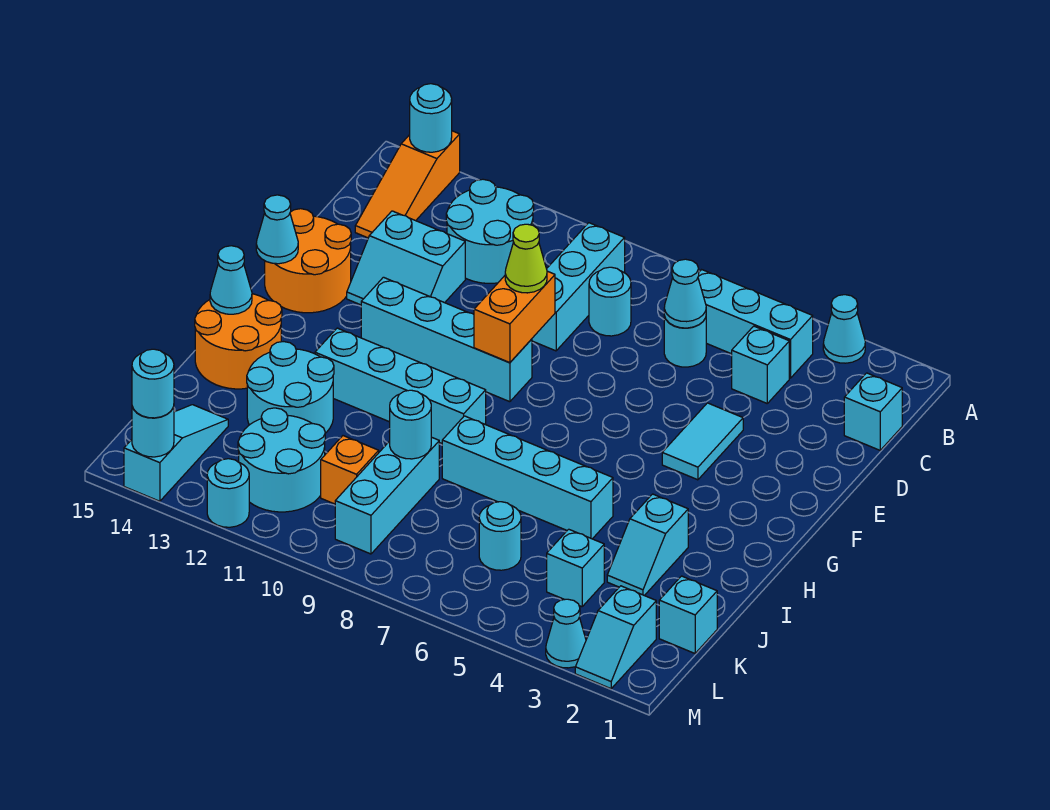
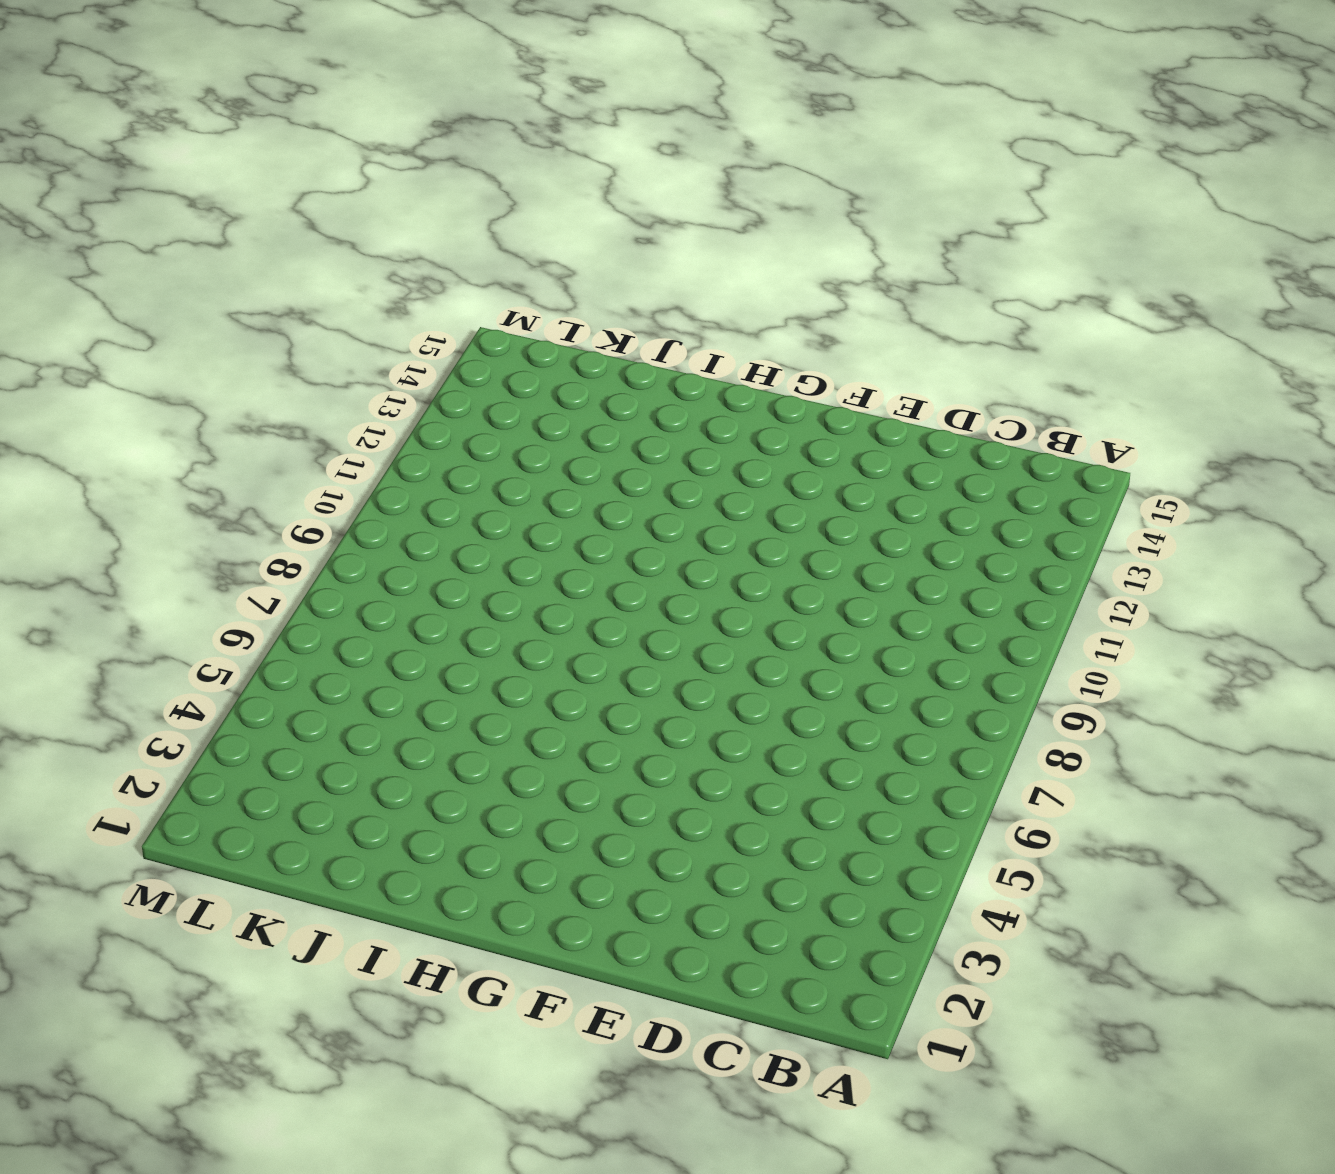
none -> cyan 1x1 cone [823,295,865,363]
none -> orange 1x3 slope [355,131,460,238]
none -> cyan 1x3 brick [698,270,813,378]
none -> cyan 1x3 brick [532,223,625,351]

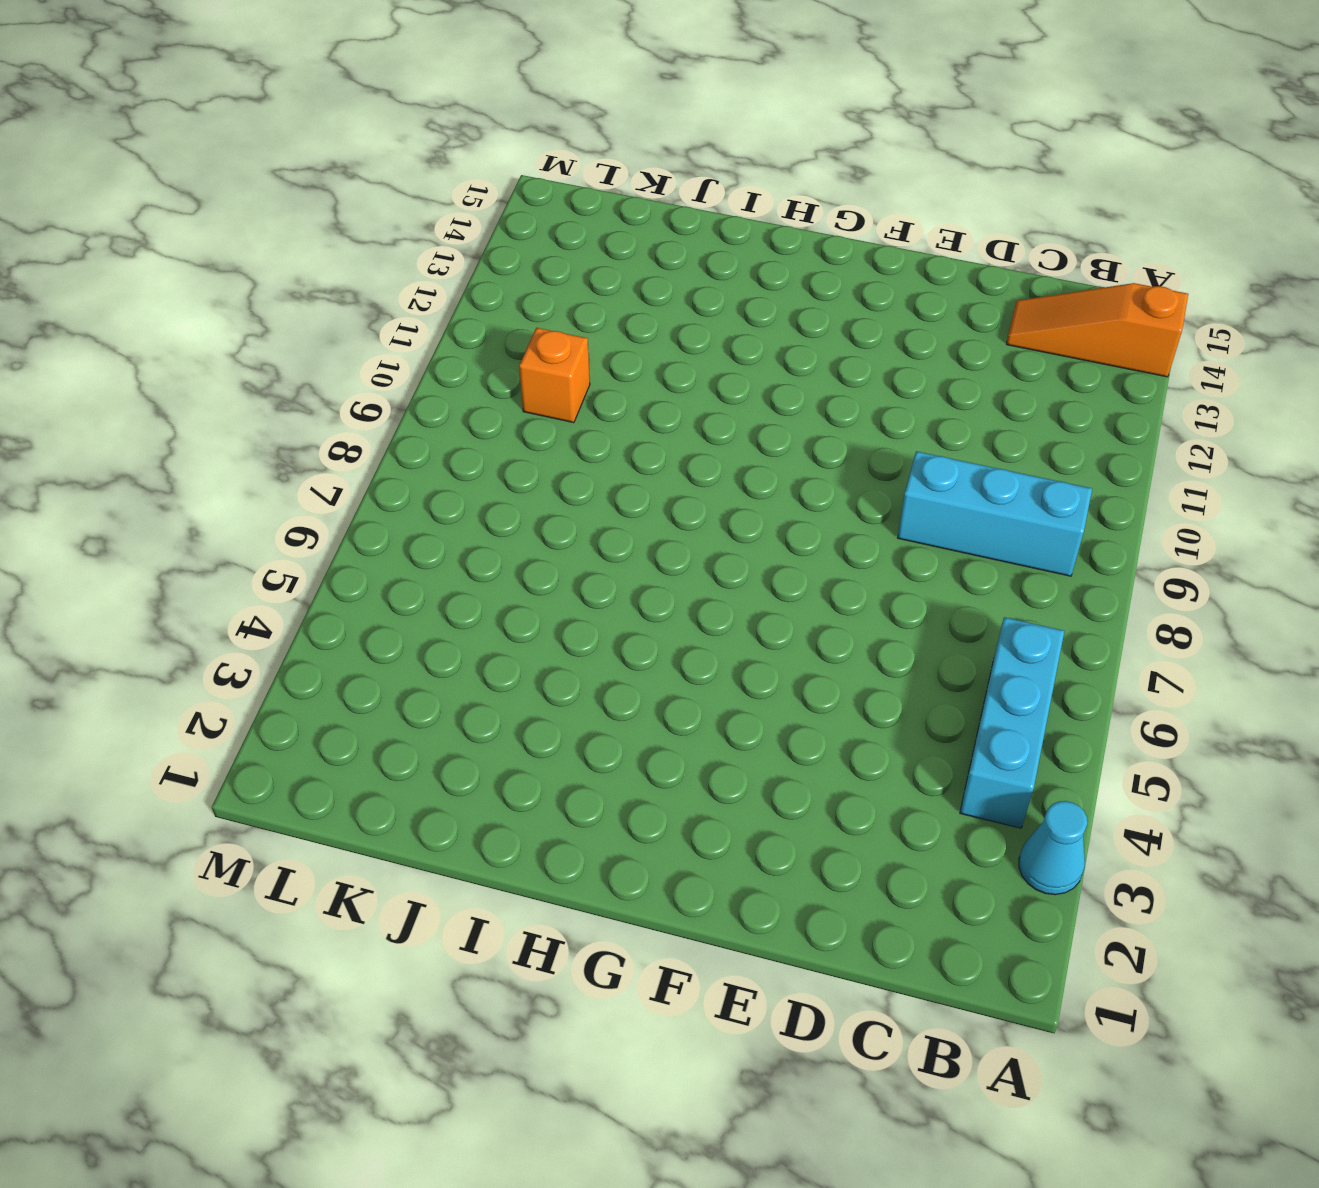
none -> cyan 2x2 round brick [446,179,534,283]
none -> cyan 1x1 brick [844,373,902,450]
none -> cyan 1x1 brick [732,326,789,403]
none -> cyan 1x1 round brick [664,316,706,367]

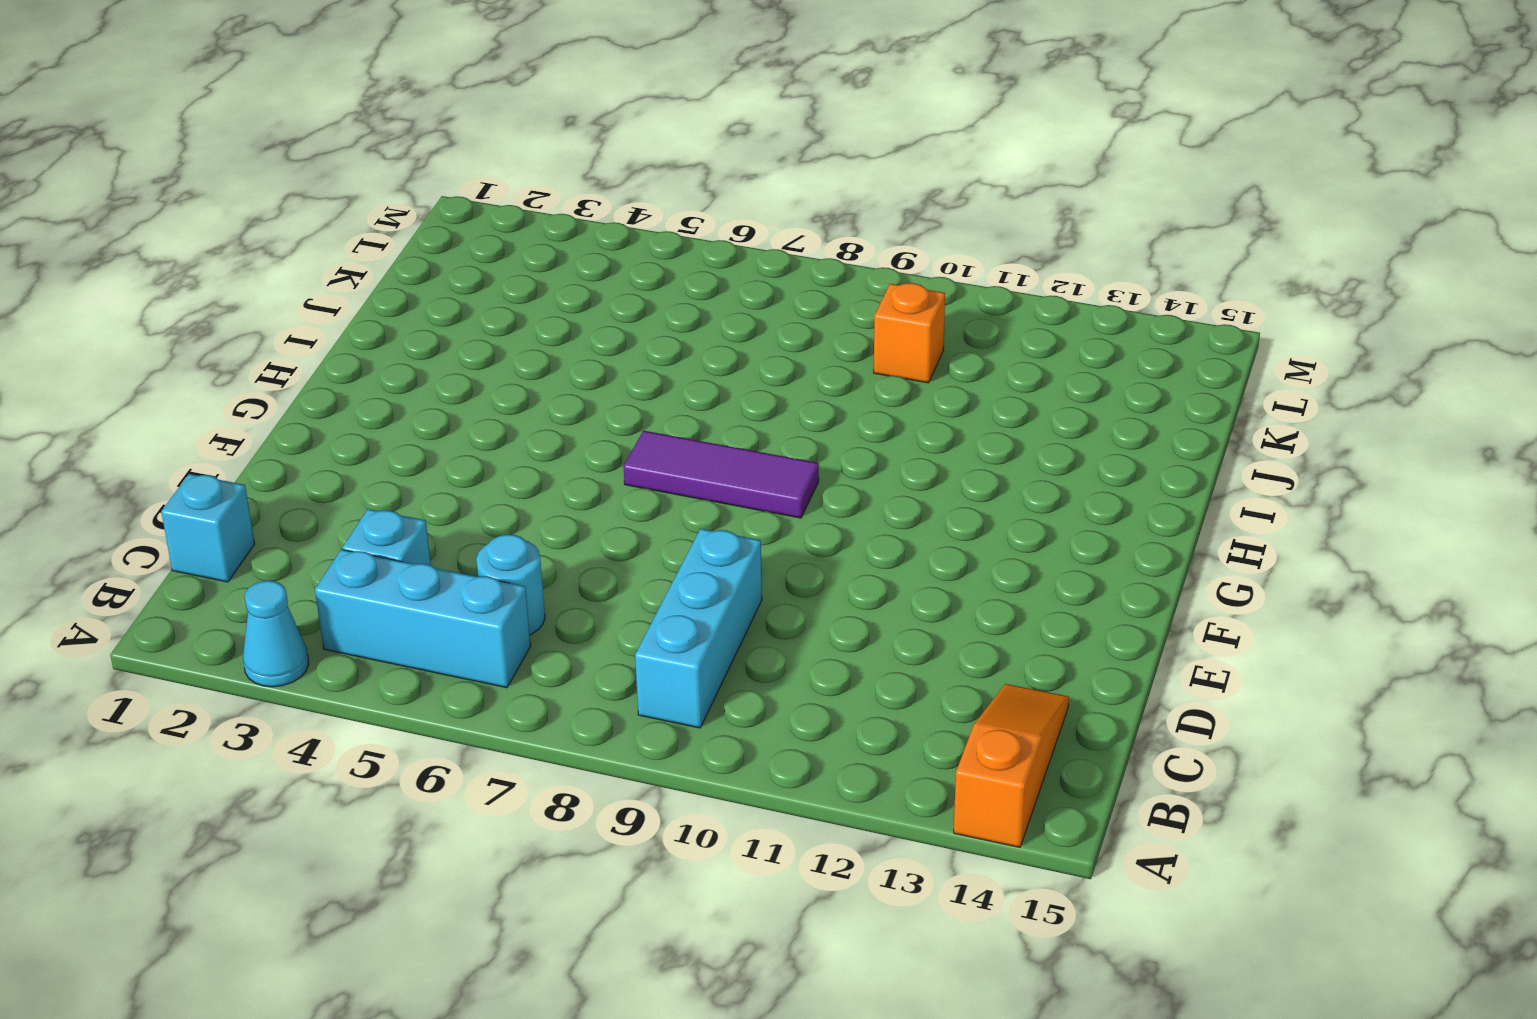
purple 1x3 tile [623,431,819,518] -> none
none -> cyan 2x2 round brick [446,179,534,283]
none -> cyan 1x1 round brick [589,267,631,336]
none -> cyan 2x2 slope [347,211,465,305]
none -> cyan 1x2 tile [662,403,743,480]

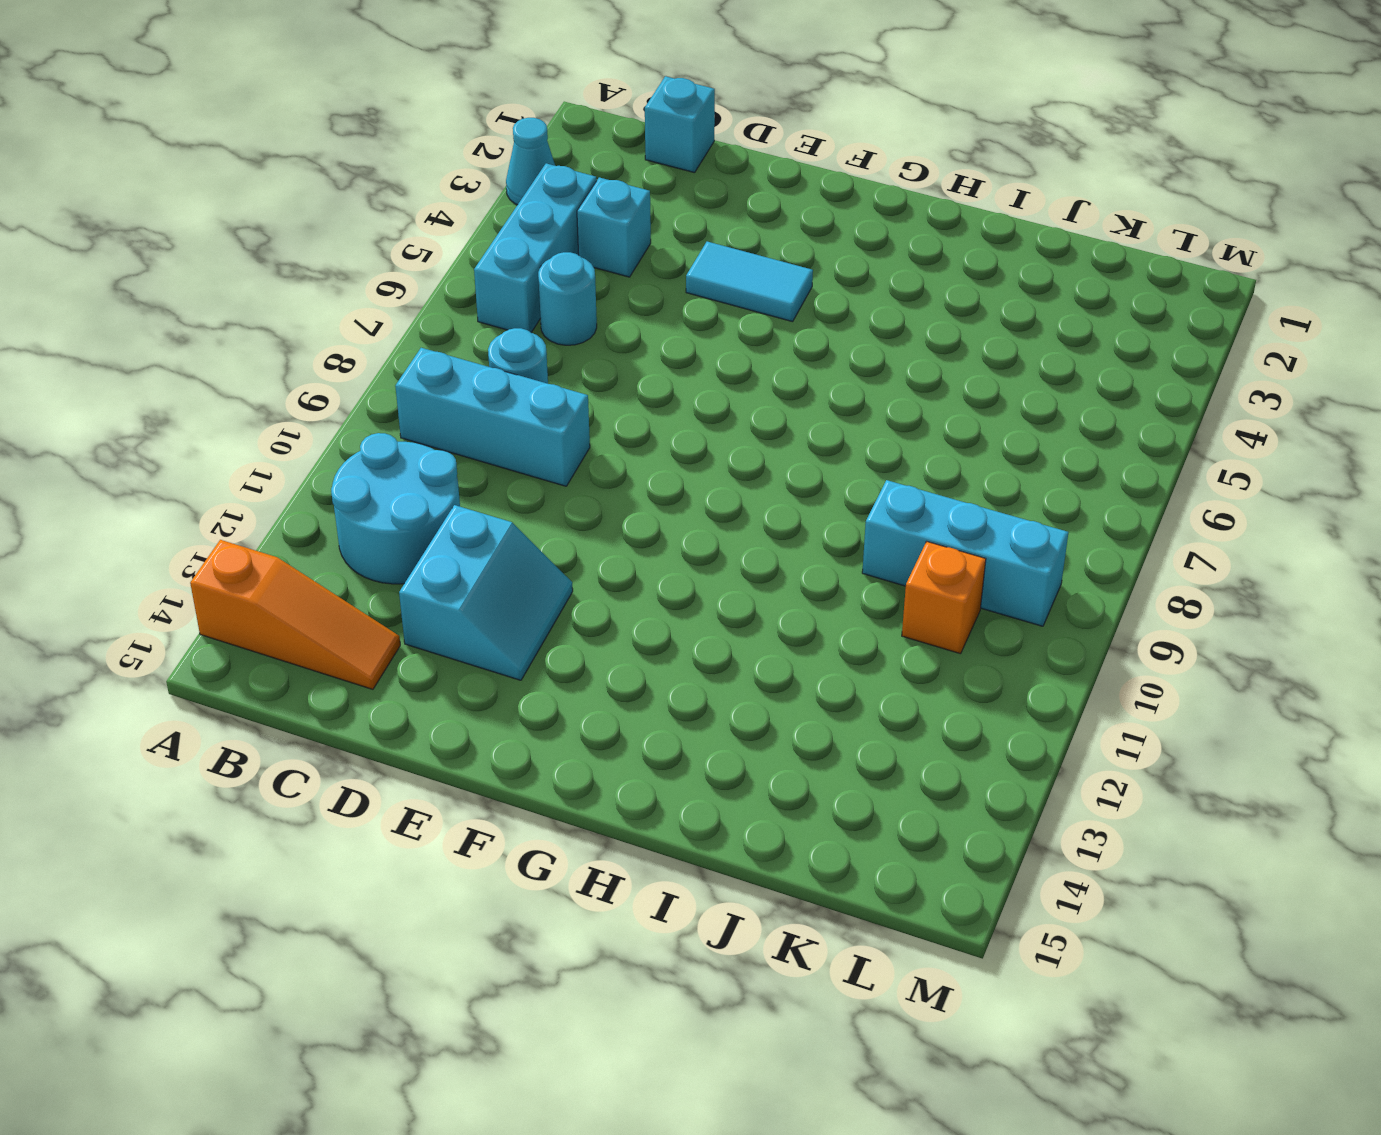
none -> orange 2x2 round brick [265,209,351,313]
none -> cyan 1x4 brick [361,277,532,402]
none -> cyan 1x4 brick [315,328,486,443]
none -> orange 2x2 round brick [195,294,282,389]

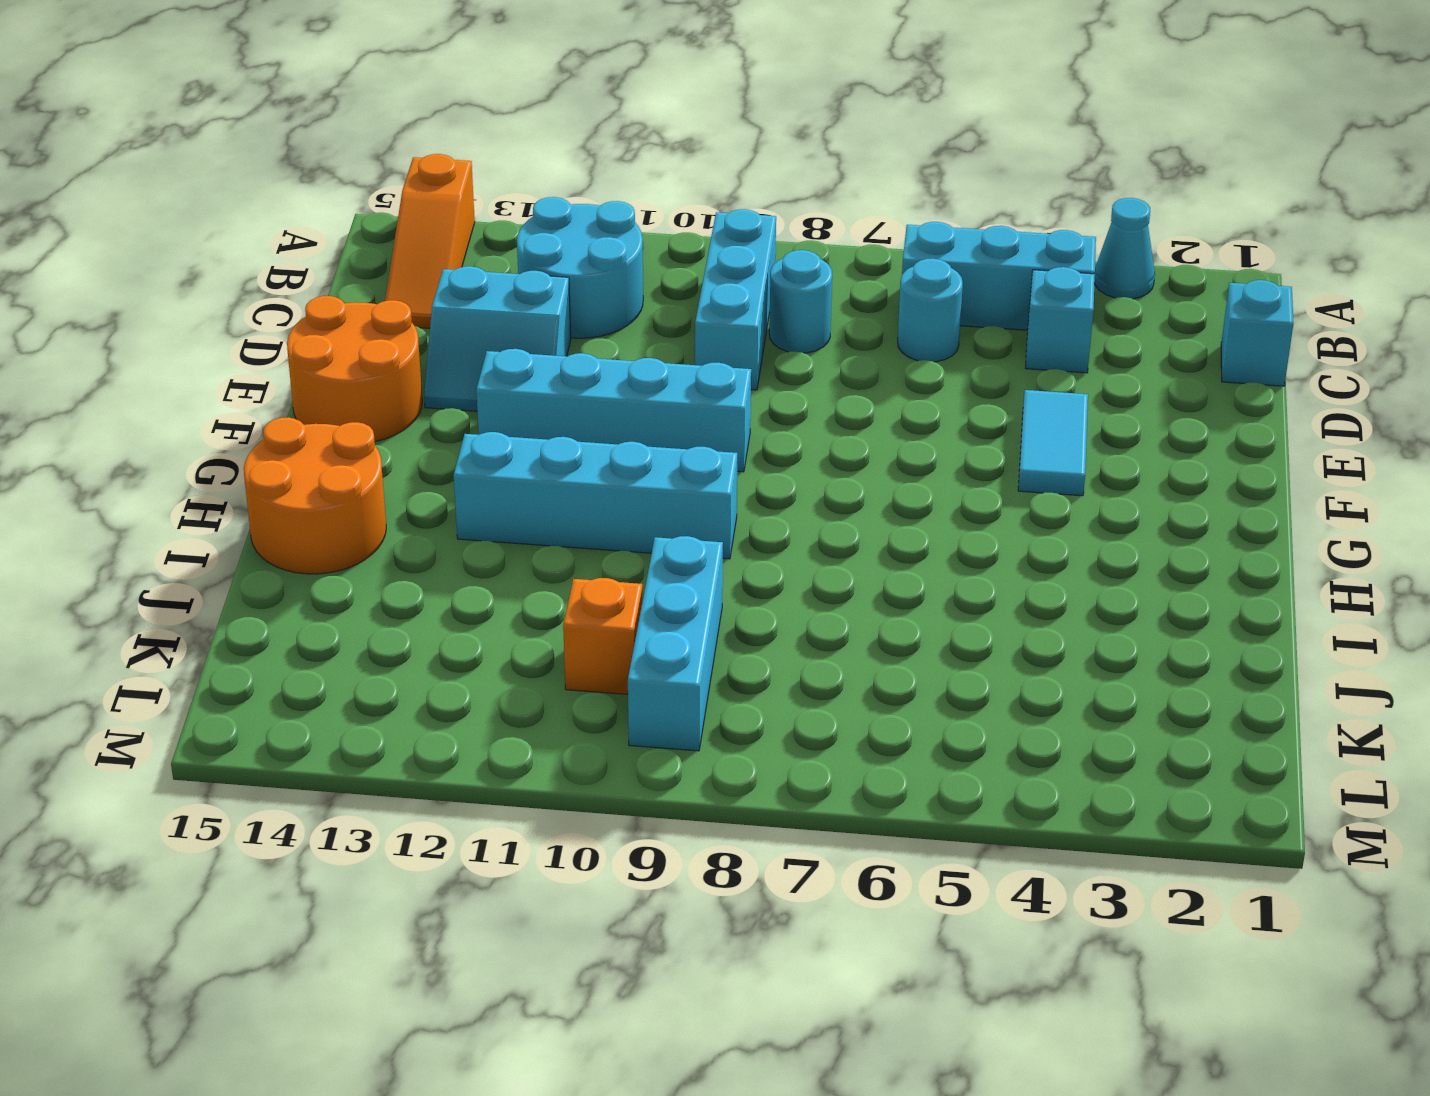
none -> cyan 1x2 slope [607,494,688,596]
none -> cyan 1x4 brick [442,416,613,539]
none -> cyan 2x2 round brick [247,342,334,433]
none -> cyan 1x1 brick [659,576,717,653]

